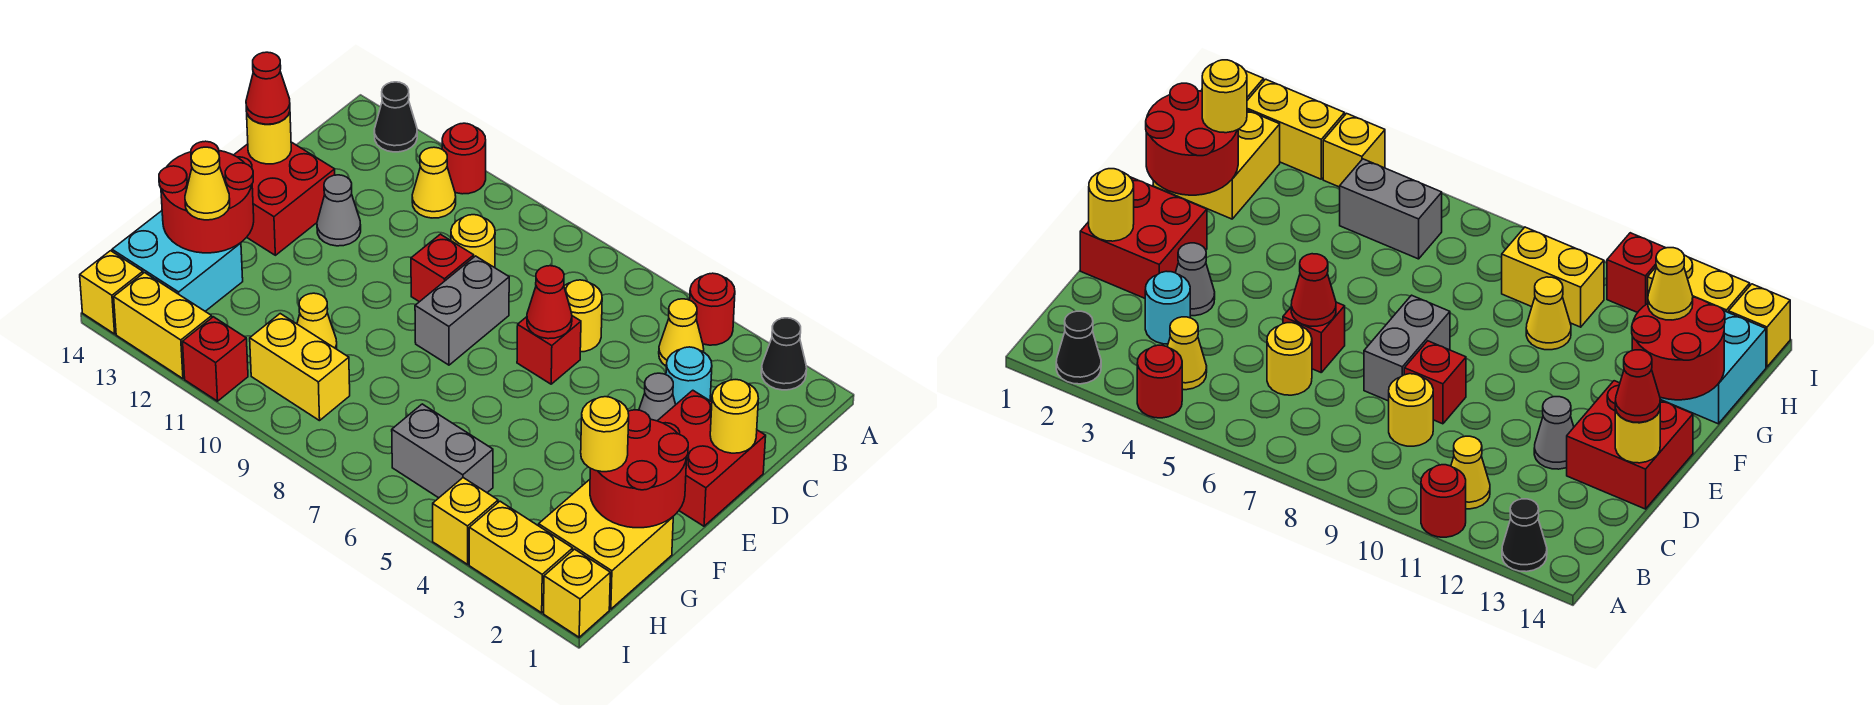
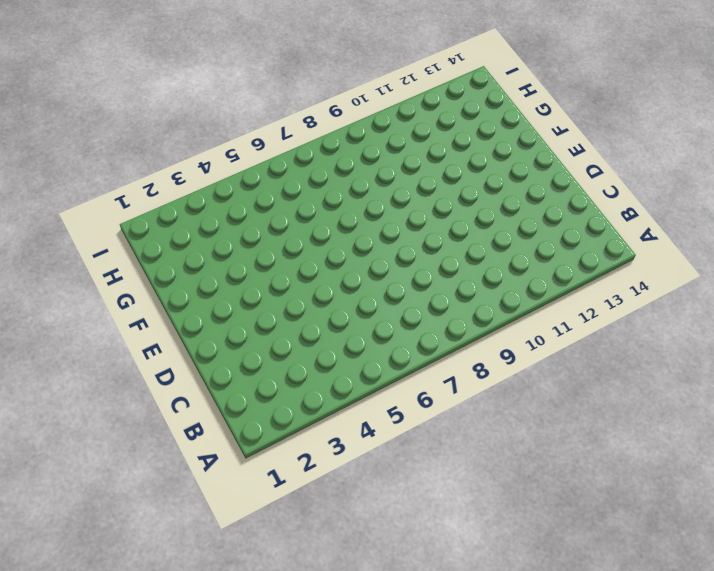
none -> black 1x1 cone [761,318,807,390]
none -> red 1x1 round brick [690,273,735,345]
none -> red 1x1 round brick [442,123,486,194]
none -> black 1x1 cone [374,82,417,152]

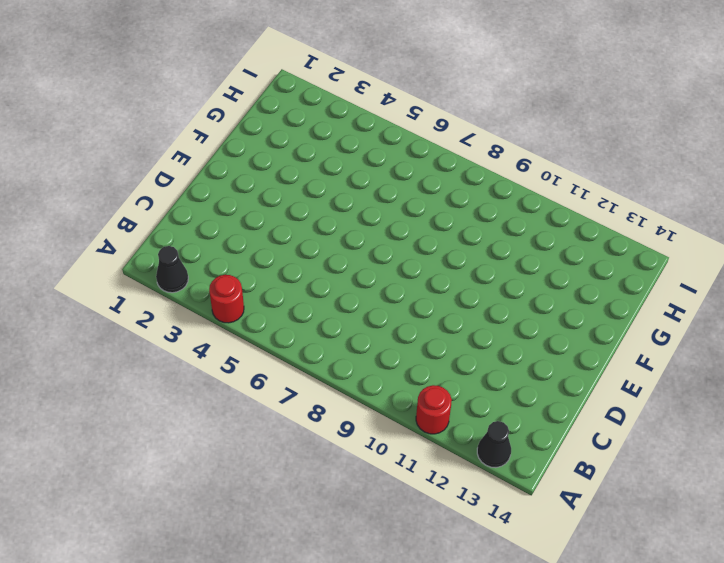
none -> yellow 1x1 cone [659,299,704,366]
none -> yellow 1x1 cone [412,147,456,218]
none -> cyan 1x1 round brick [666,347,712,404]
none -> yellow 1x1 round brick [564,280,602,352]

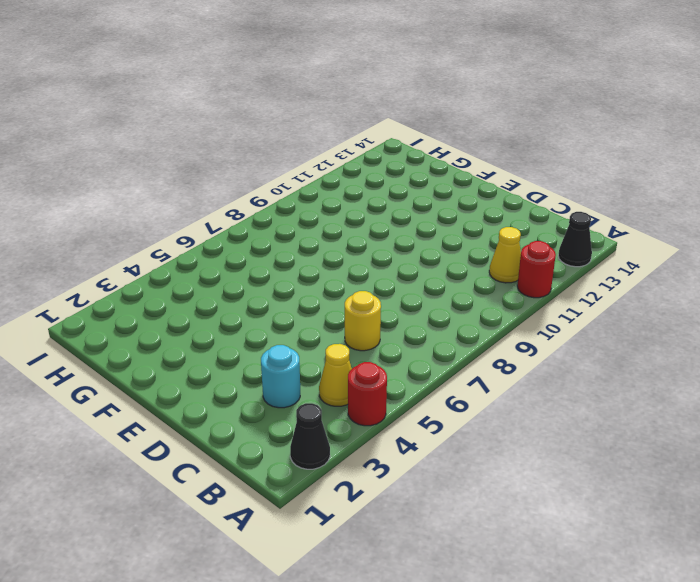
none -> yellow 1x1 round brick [451,215,495,268]
none -> red 2x2 brick [658,390,766,526]
none -> grey 1x1 cone [639,373,676,421]
none -> red 1x1 brick [517,316,581,384]

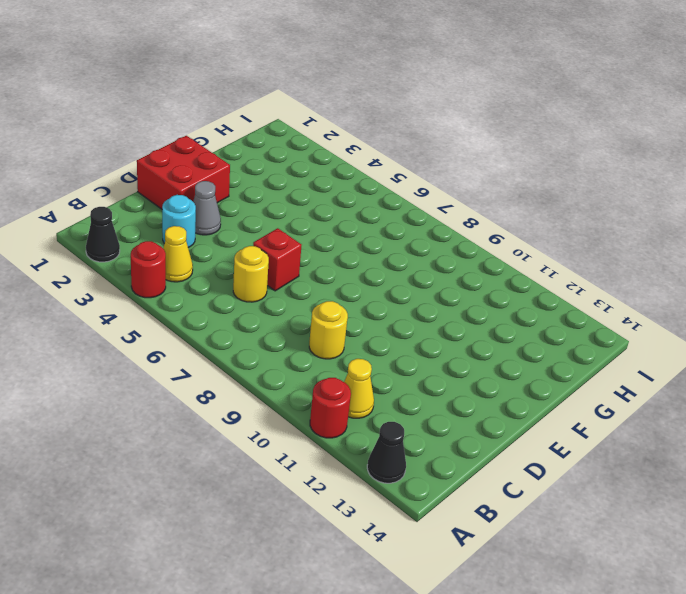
none -> grey 1x2 brick [415,256,509,365]
none -> red 1x1 brick [411,234,474,302]
none -> grey 1x1 cone [317,175,361,246]
none -> red 2x2 brick [234,142,335,255]

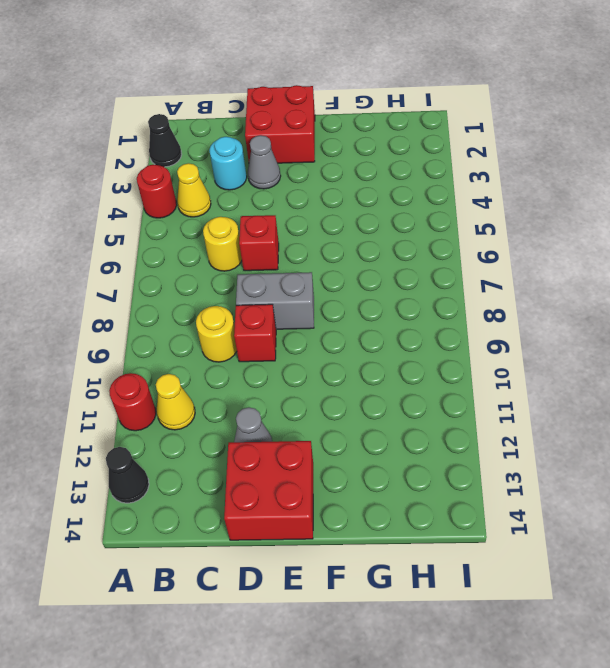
none -> yellow 2x2 brick [539,480,673,609]
none -> yellow 1x1 cone [297,293,337,349]
none -> cyan 2x2 brick [112,211,243,311]
none -> grey 1x2 brick [392,404,493,498]

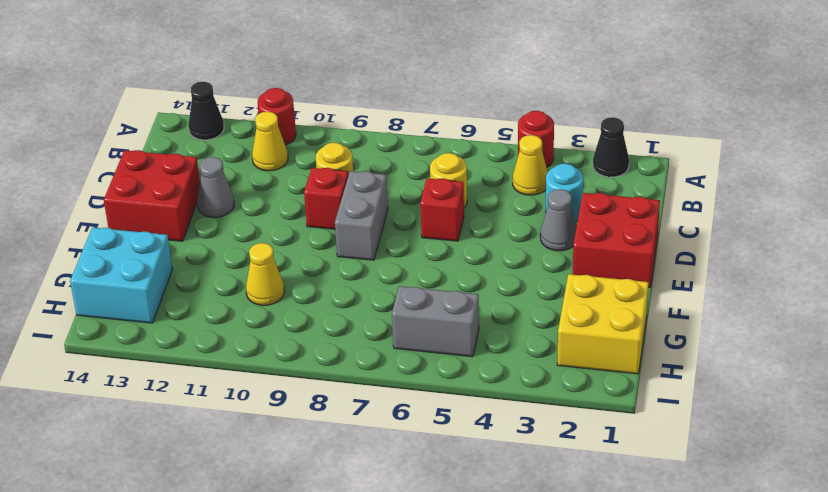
none -> yellow 1x2 brick [250,314,350,421]
none -> yellow 1x1 brick [544,549,610,637]
none -> yellow 1x2 brick [469,501,573,613]
none -> yellow 1x1 brick [433,478,498,564]

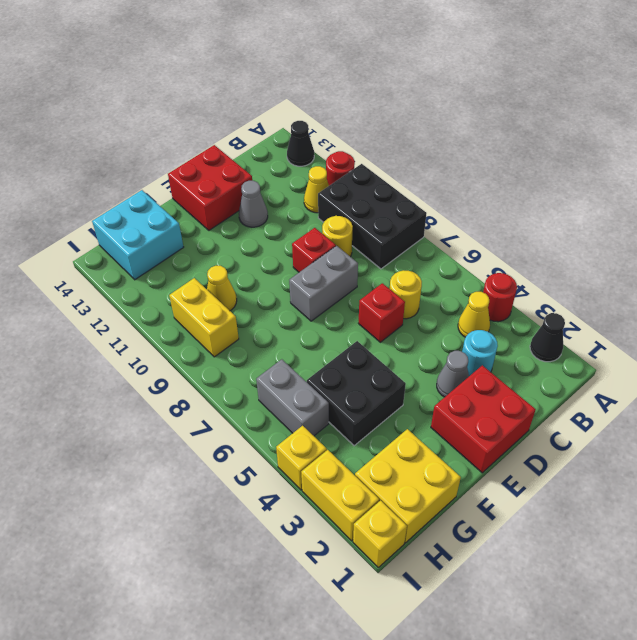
black 2x3 brick [318,164,427,269] -> none
black 2x2 brick [307,341,406,446] -> none
none -> red 1x1 brick [183,317,248,401]
none -> yellow 1x2 brick [114,273,212,379]
none -> yellow 1x1 brick [80,251,143,334]
none -> yellow 1x1 round brick [710,380,758,453]

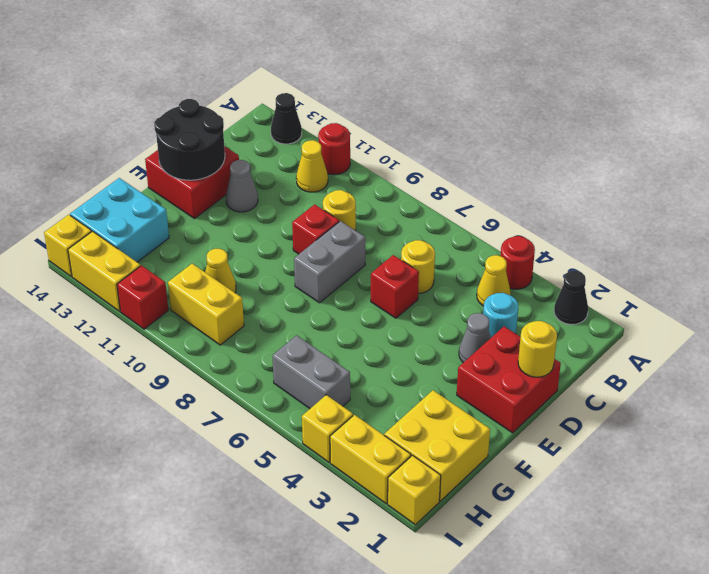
black 2x2 round brick [154,99,225,180] -> yellow 1x1 round brick [247,112,291,164]
none -> red 1x1 cone [527,266,572,339]
none -> red 2x2 round brick [590,410,688,528]
none -> red 2x2 round brick [159,141,254,253]
none -> red 1x1 cone [246,52,290,124]

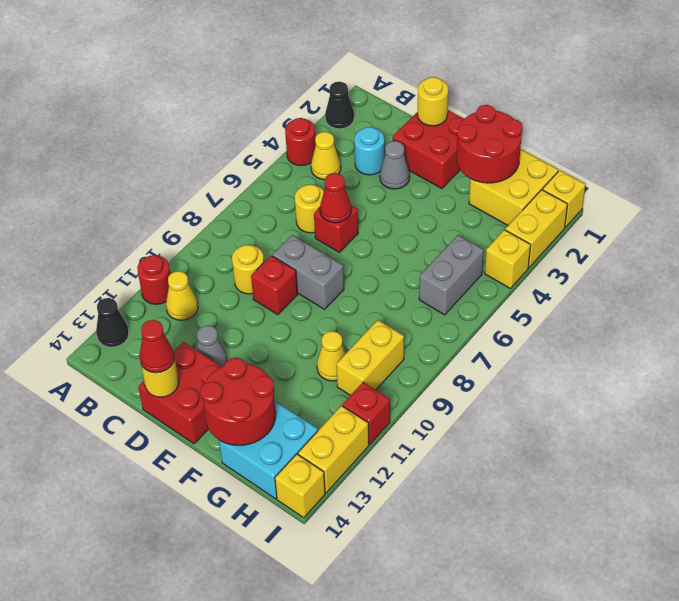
none -> yellow 1x1 round brick [581,397,629,472]
none -> yellow 1x1 cone [185,147,230,220]

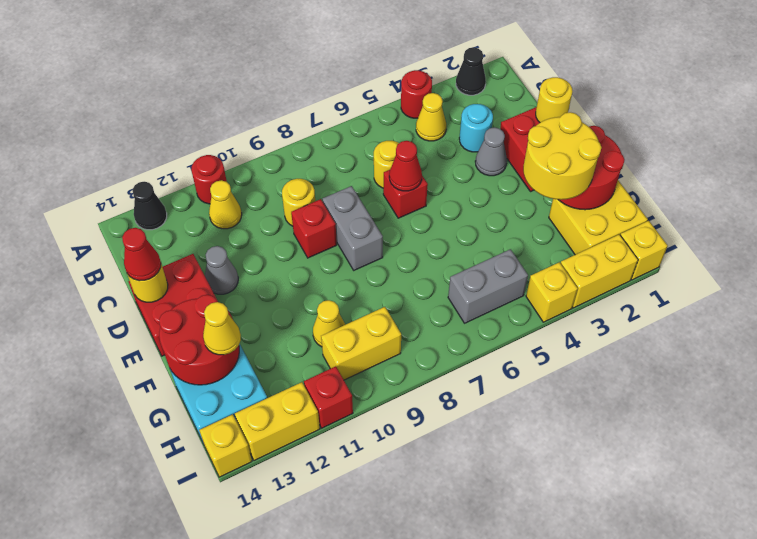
yellow 2x2 round brick [523,112,602,200] -> yellow 1x1 round brick [581,397,629,472]

